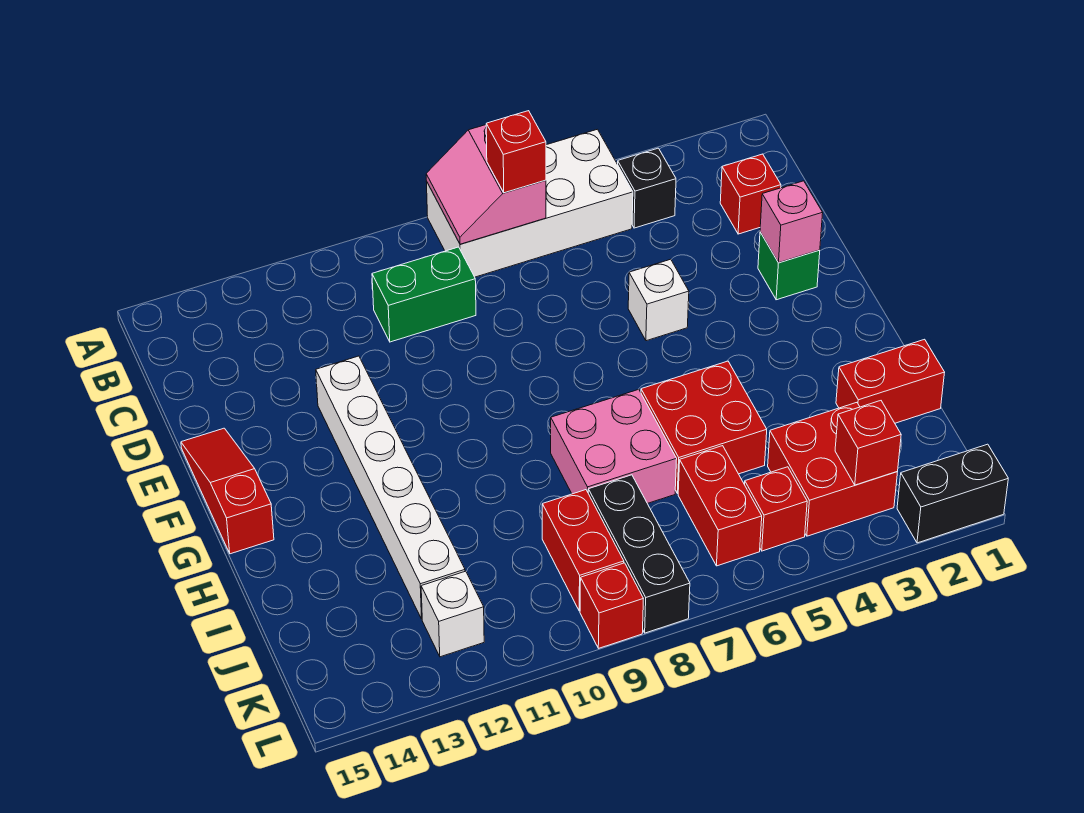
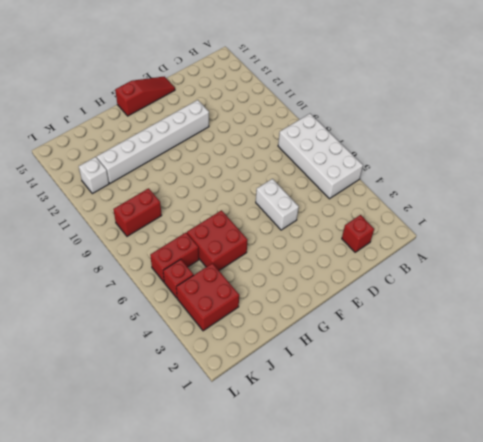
white 1x2 brick [256,179,299,230] -> white 1x1 brick [628,259,689,341]
none -> black 1x1 brick [618,148,676,228]
none -> green 1x2 brick [372,247,476,342]
none -> green 1x1 brick [758,232,820,300]

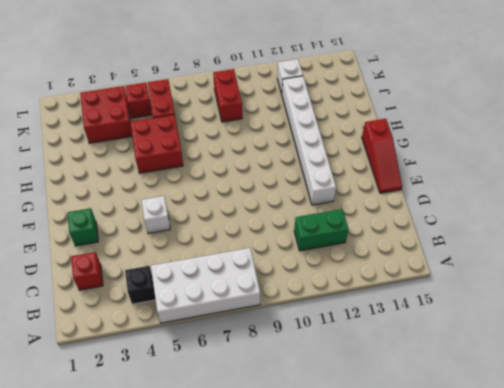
green 1x2 brick [294,209,349,251] -> green 1x2 brick moved to [372,247,476,342]
none -> pink 2x2 brick [551,389,677,503]
none -> red 1x2 brick [836,339,945,423]
none -> black 1x3 brick [588,475,690,633]

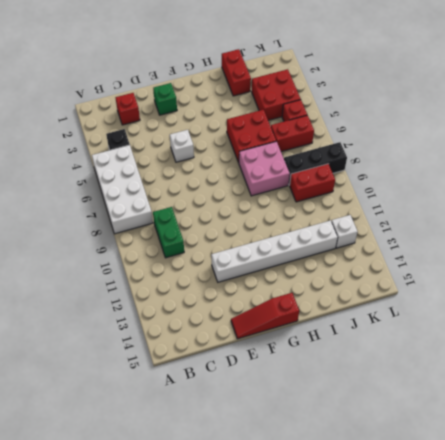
none -> black 1x2 brick [897,444,1008,543]
none -> red 1x1 brick [580,563,643,648]
none -> pink 2x2 slope [426,125,546,244]

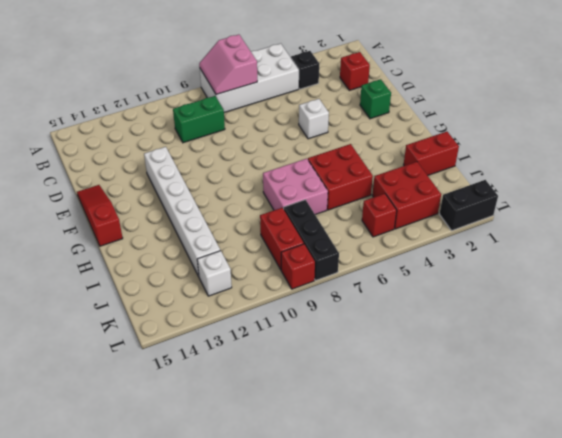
none -> red 1x2 brick [678,446,762,566]
none -> pink 1x1 brick [760,181,823,262]
none -> red 1x1 brick [835,401,901,485]

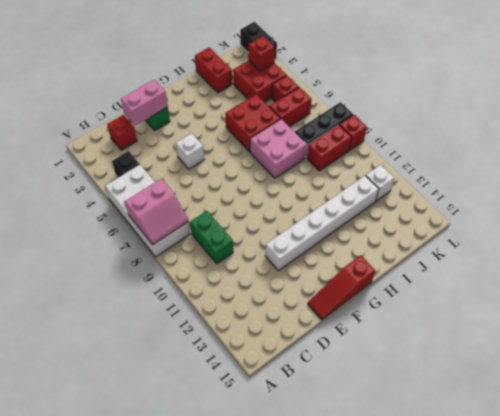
pink 1x2 brick [121,80,168,126] -> pink 1x1 brick [760,181,823,262]
none -> red 1x1 brick [486,111,546,193]

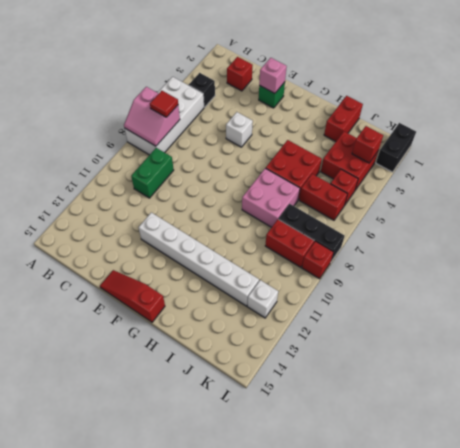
red 1x1 tile [150,91,178,117] -> red 1x1 brick [486,111,546,193]

